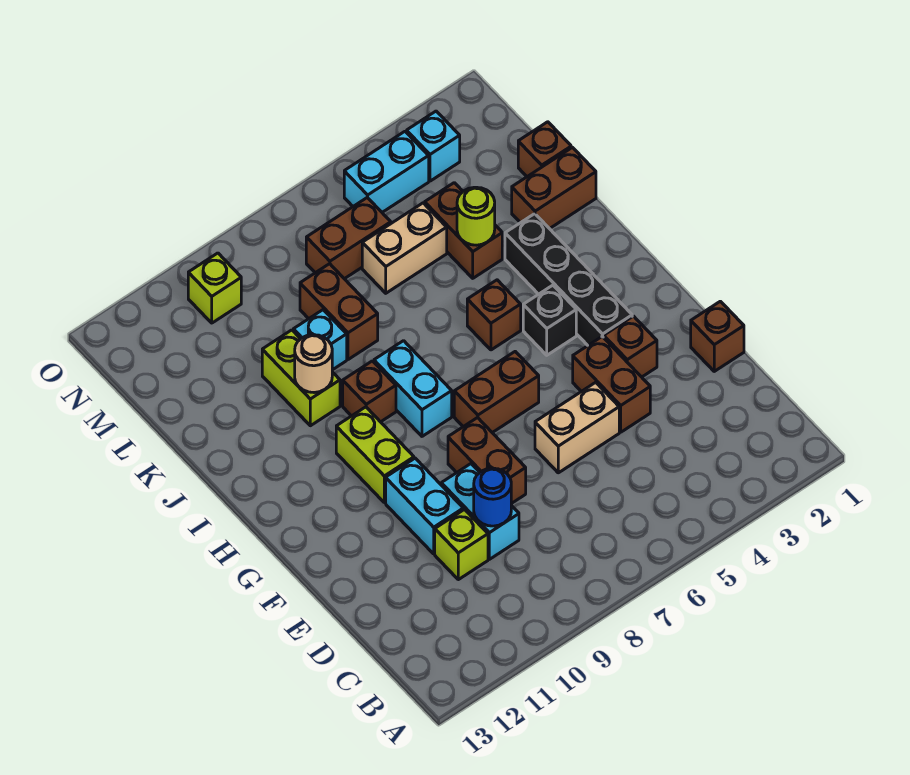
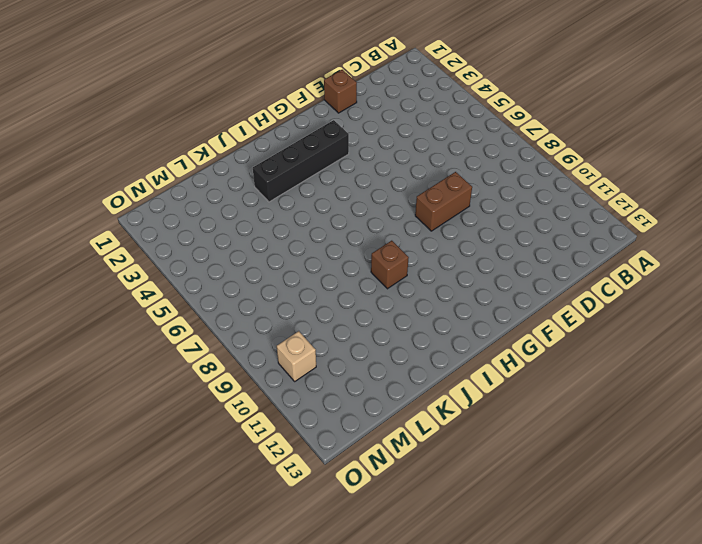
tan 1x1 brick [277,331,316,381] -> lime 1x1 brick [188,253,241,323]
none -> cyan 1x2 brick [441,464,519,559]
none -> lime 1x1 brick [435,510,488,580]
none -> brown 1x2 brick [573,337,650,432]

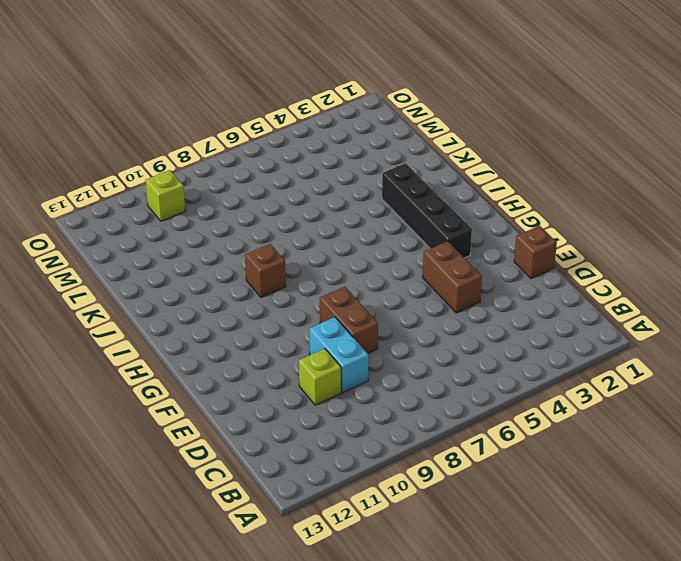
none -> tan 1x2 brick [535,382,619,473]
none -> cyan 1x2 brick [386,458,463,554]
none -> brown 1x1 brick [604,316,657,377]

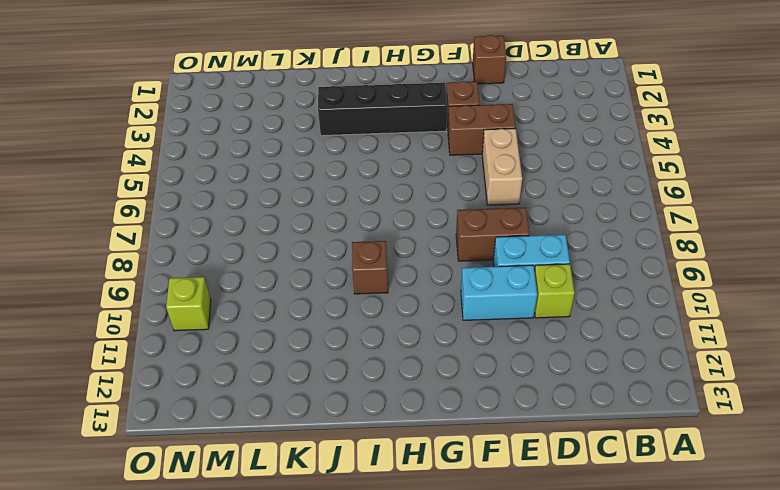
none -> brown 1x2 brick [454,352,539,433]
none -> lime 1x2 brick [336,407,414,503]
none -> black 1x1 brick [523,285,576,355]

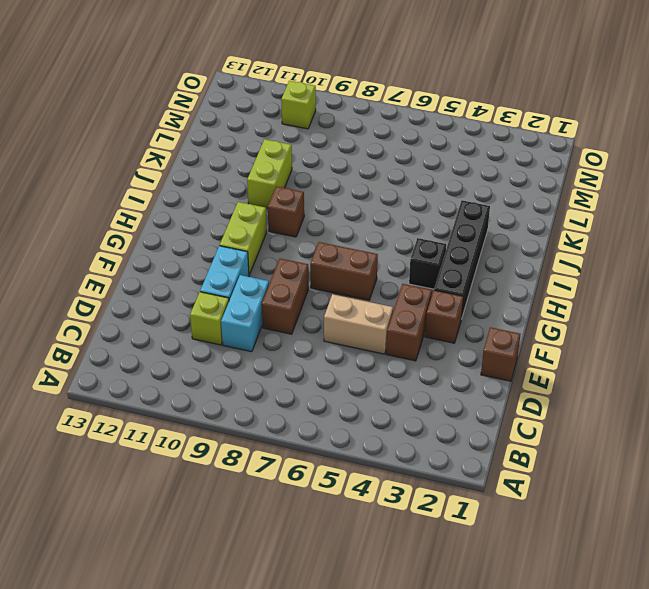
none -> cyan 1x2 brick [374,341,452,436]
none -> brown 1x1 brick [467,280,521,350]
none -> brown 1x2 brick [512,147,596,229]

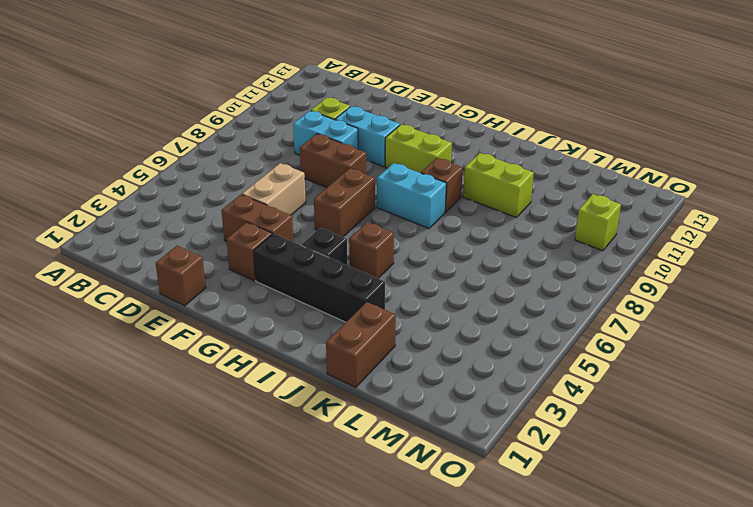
none -> brown 1x2 brick [425,183,502,278]
none -> brown 1x2 brick [300,264,378,360]
none -> cyan 1x1 brick [293,310,347,370]

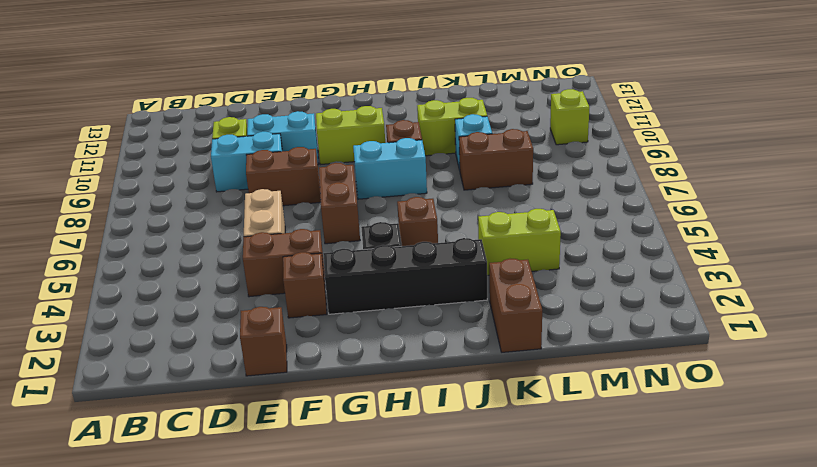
lime 1x2 brick [478,209,561,275] -> brown 1x2 brick [425,183,502,278]
none -> brown 1x1 brick [518,122,571,177]
none -> tan 1x2 brick [362,203,447,293]
none -> brown 1x2 brick [306,198,391,279]

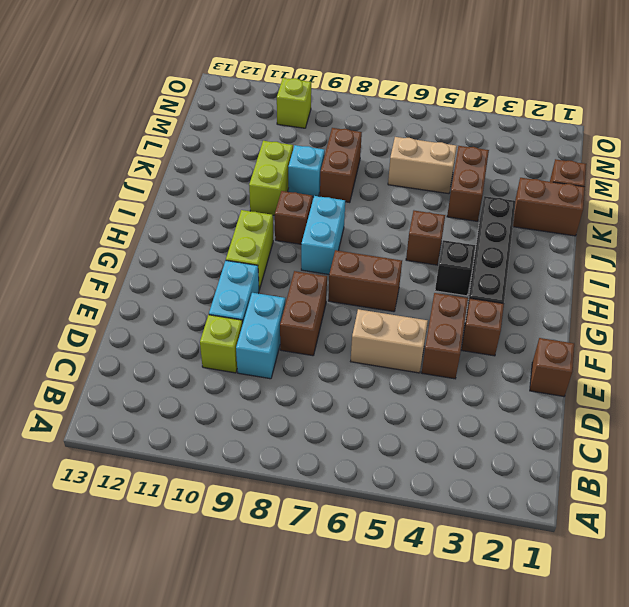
none -> brown 1x2 brick [306,198,391,279]
none -> cyan 1x1 brick [407,111,460,181]
none -> cyan 1x2 brick [344,132,429,212]

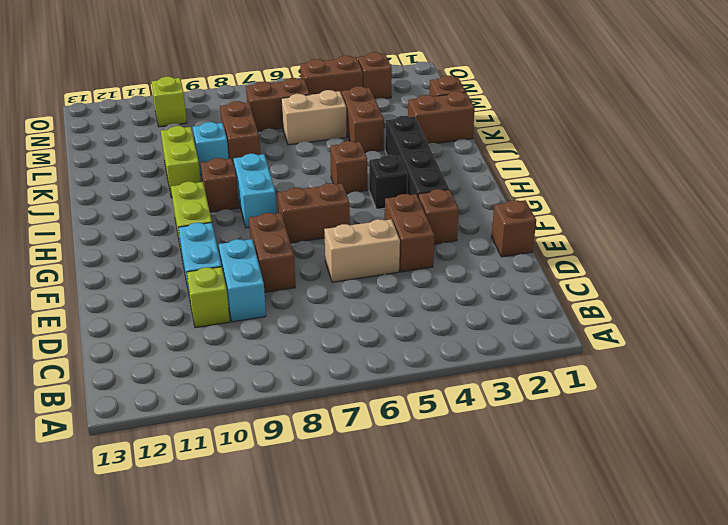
brown 1x1 brick [358,52,392,99] -> cyan 1x1 brick [407,111,460,181]
brown 1x2 brick [300,56,363,95] -> cyan 1x2 brick [344,132,429,212]
none -> blue 1x1 round brick [474,468,511,526]
none -> tan 1x1 round brick [295,335,332,393]
none -> lime 1x1 round brick [457,187,495,245]

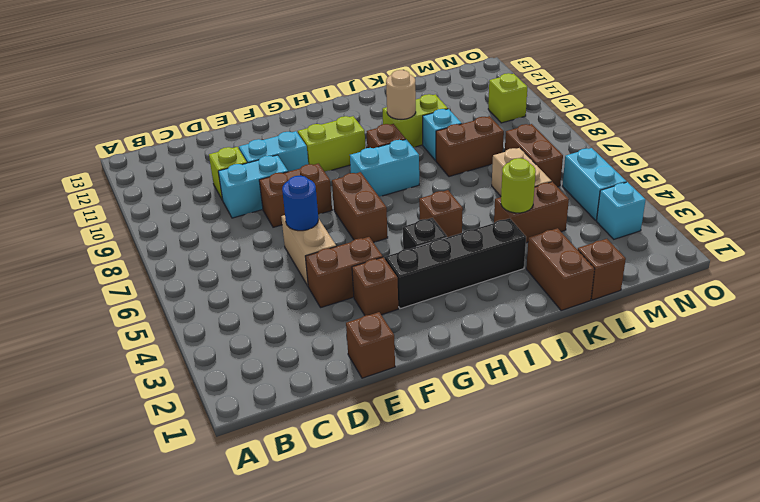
blue 1x1 round brick [282,176,318,231] -> blue 1x1 round brick moved to [474,468,511,526]

